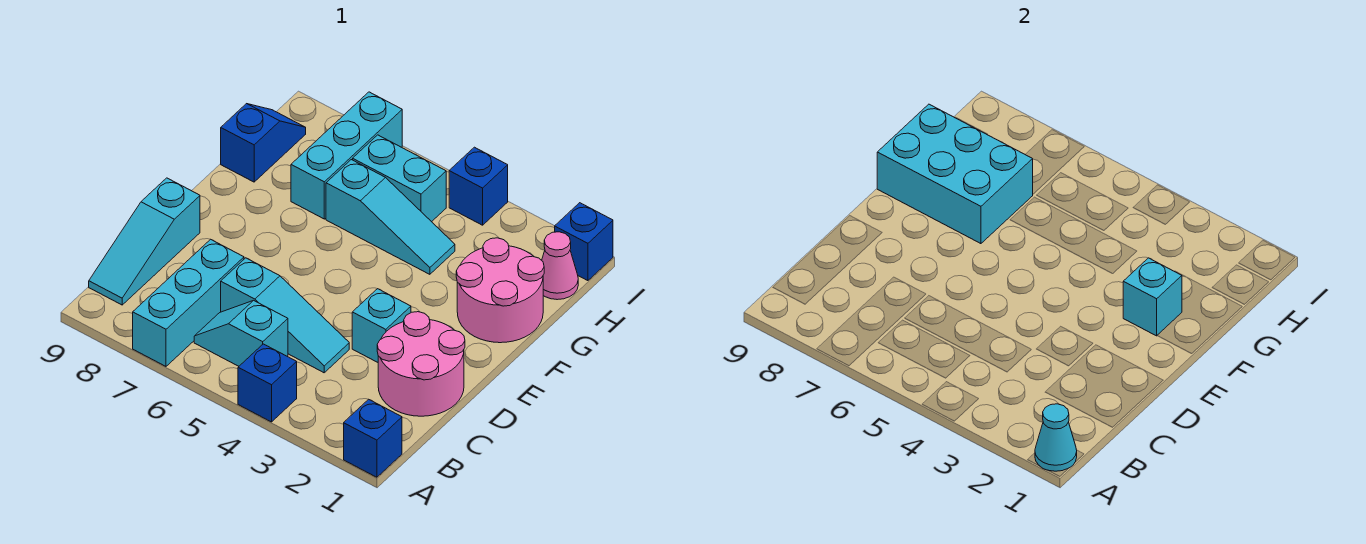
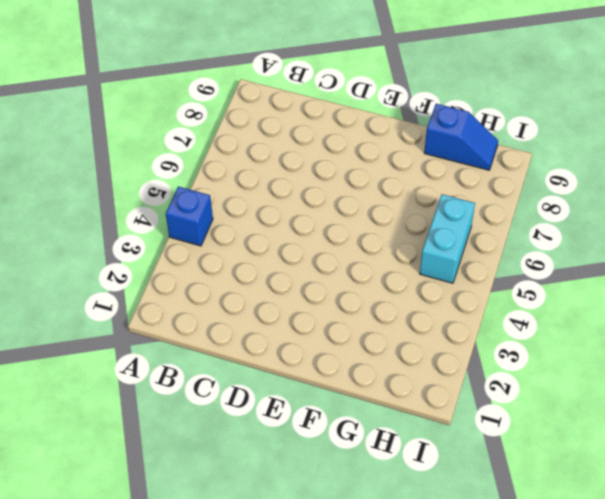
none -> blue 1x1 brick [344,399,402,477]
none -> cyan 1x3 brick [133,239,244,366]
none -> cyan 1x2 slope [194,300,288,366]

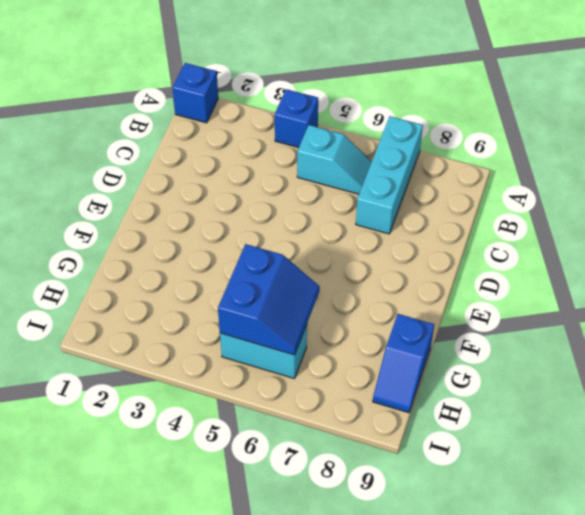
blue 2x2 slope [218,244,320,355] -> none
none -> cyan 1x3 slope [89,178,200,305]
none -> pink 2x2 round brick [377,312,465,416]
none -> cyan 1x3 slope [221,258,349,373]

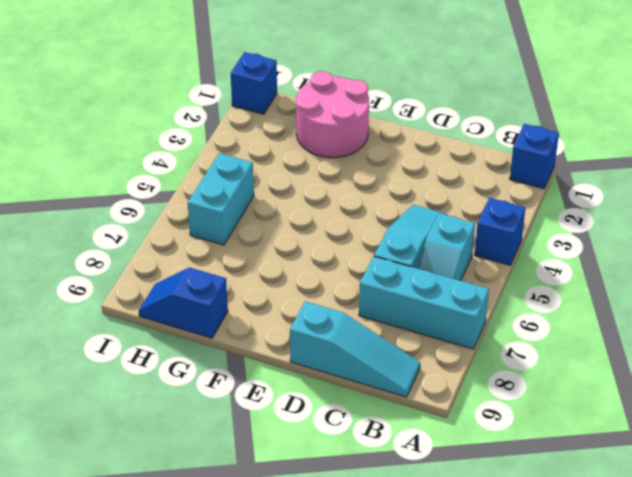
none -> pink 2x2 round brick [377,312,465,416]
none -> cyan 1x1 brick [352,289,411,362]
none -> cyan 1x3 slope [326,160,455,274]

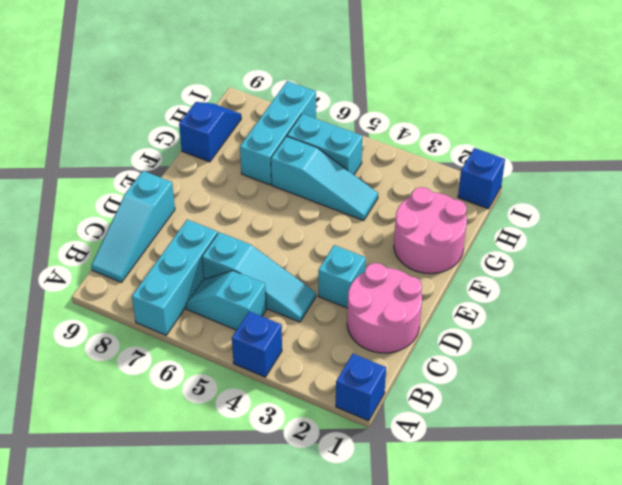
none -> pink 1x1 cone [542,232,578,300]
none -> blue 1x1 brick [449,147,508,225]
none -> cyan 1x1 cone [1035,404,1077,471]

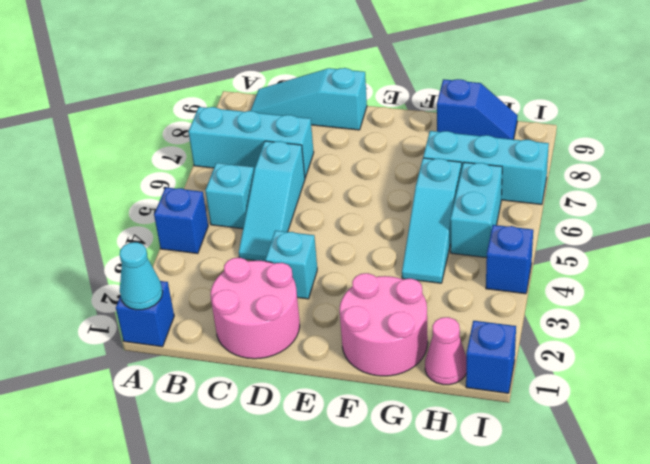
none -> cyan 1x1 brick [1123,258,1182,336]
none -> cyan 2x3 brick [877,104,1033,244]

